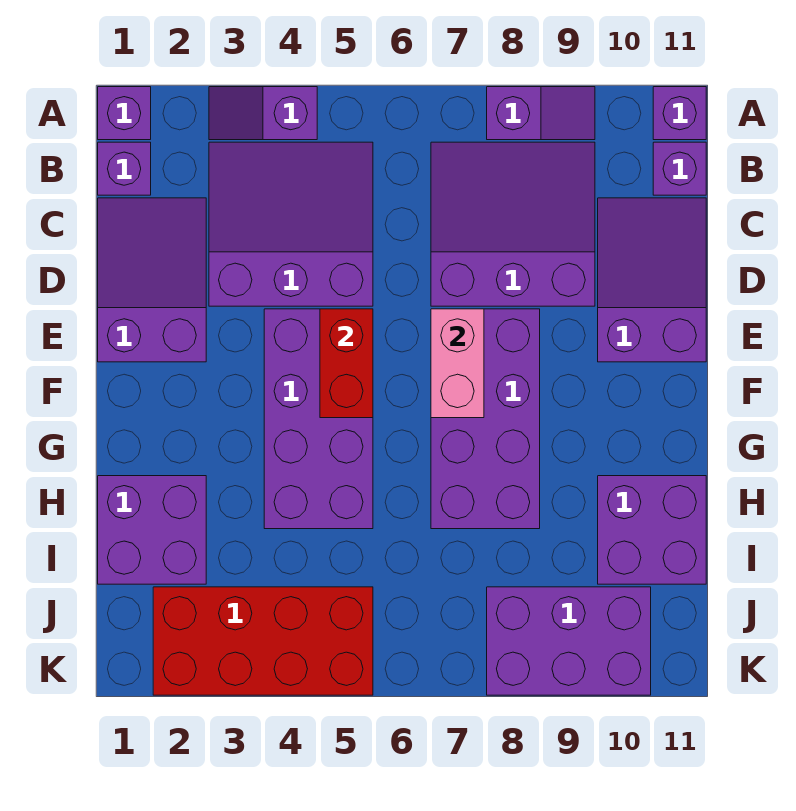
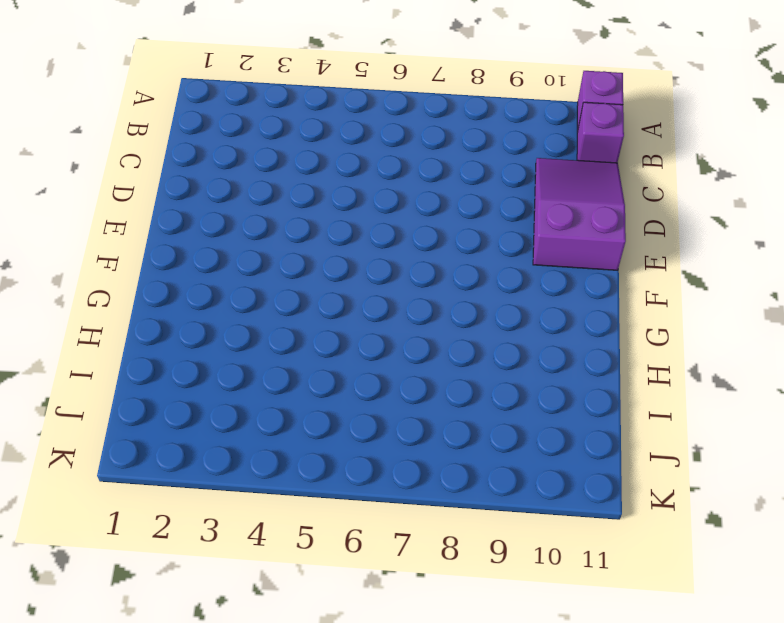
none -> purple 1x1 brick [98,87,151,140]
none -> purple 1x2 slope [209,87,317,140]
none -> purple 1x2 slope [487,87,595,140]

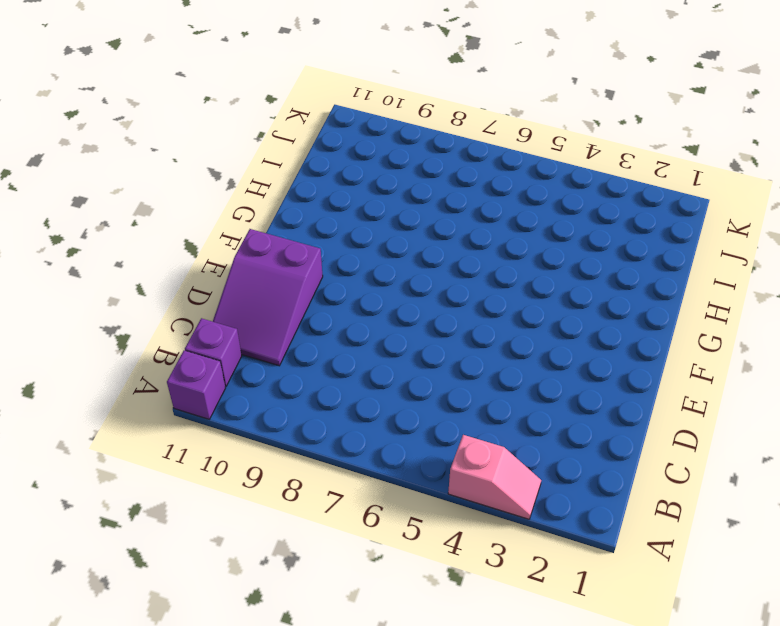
pink 1x2 slope [448,435,541,519] -> purple 1x2 slope [209,87,317,140]
none -> purple 1x1 brick [98,87,151,140]
none -> purple 1x2 slope [487,87,595,140]
none -> purple 1x1 brick [98,142,151,195]

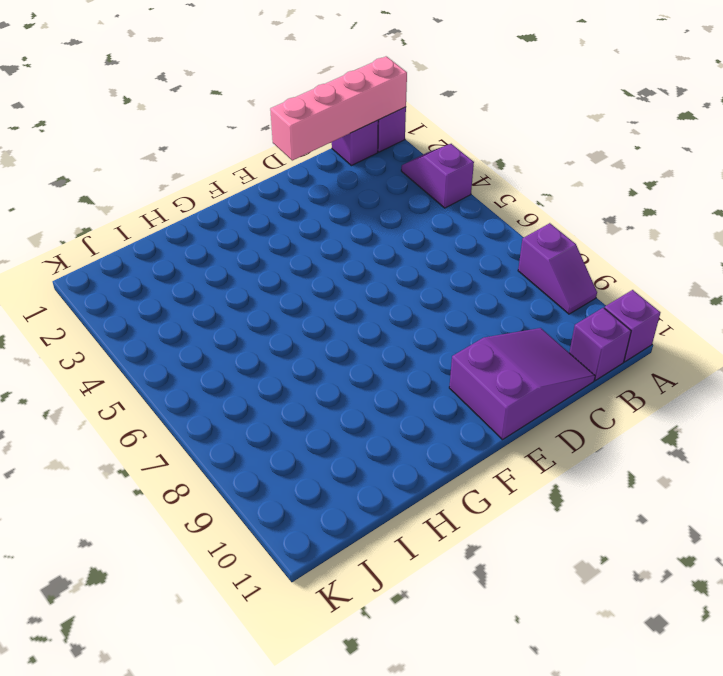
pink 1x4 brick [270,56,407,160] -> none
none -> purple 3x3 slope [209,142,373,306]
none -> purple 3x3 slope [431,142,595,306]
none -> purple 2x3 slope [98,198,206,362]

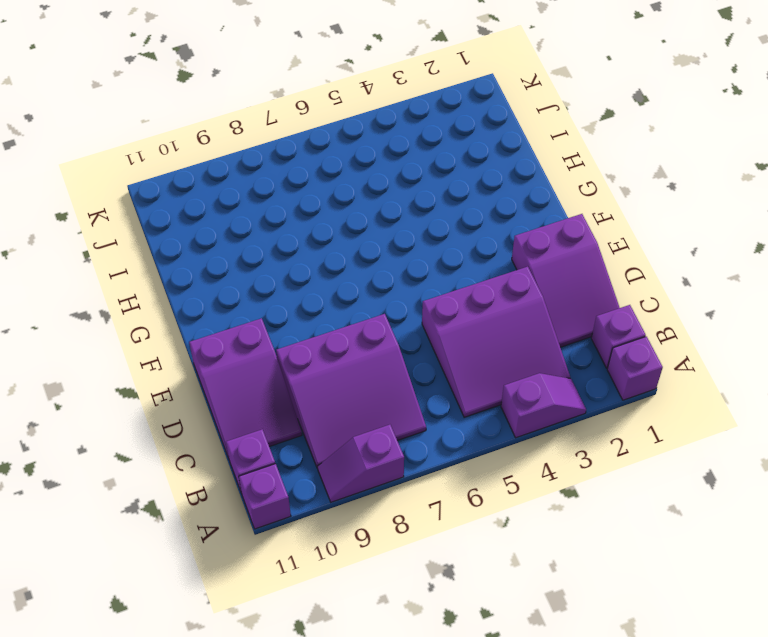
none -> purple 2x4 brick [264,309,373,529]
none -> purple 2x4 brick [431,309,540,529]
none -> purple 2x2 brick [98,476,206,584]

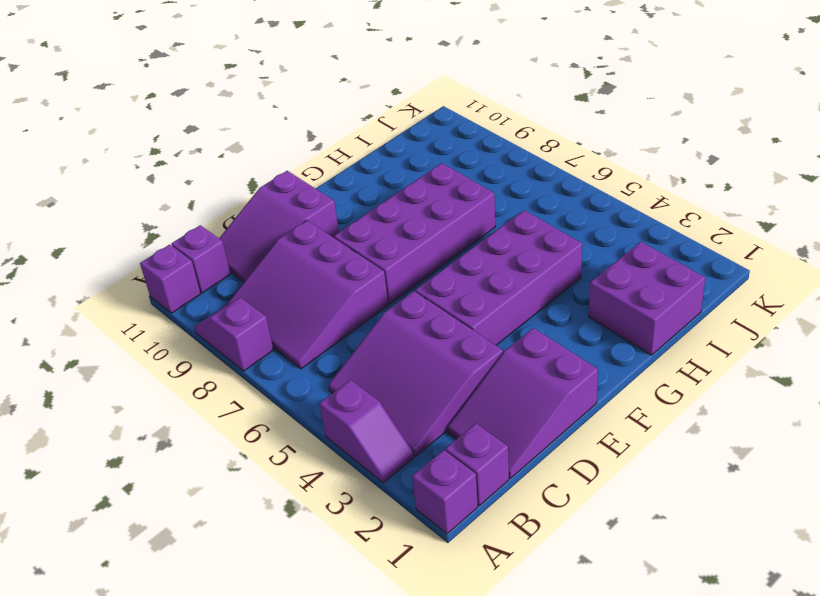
none -> purple 2x2 brick [598,476,706,584]
none -> red 2x4 brick [153,587,373,695]
none -> purple 2x3 brick [487,587,651,695]

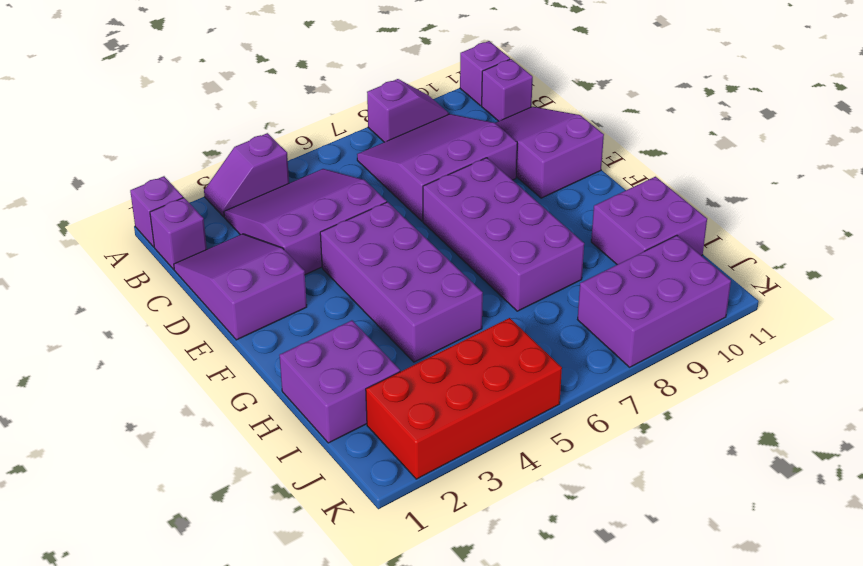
none -> red 1x2 brick [320,309,373,418]
none -> pink 1x2 brick [431,309,484,418]

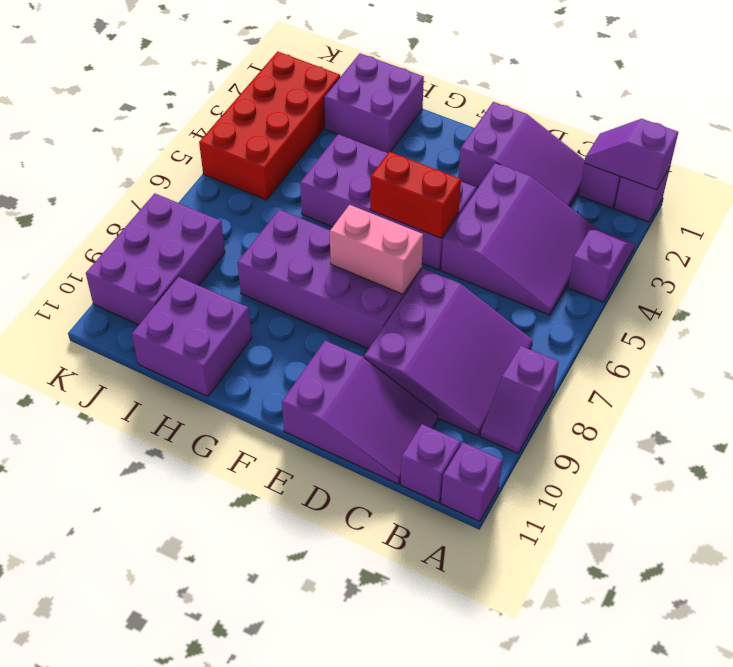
purple 1x2 slope [584,119,678,190] -> none

